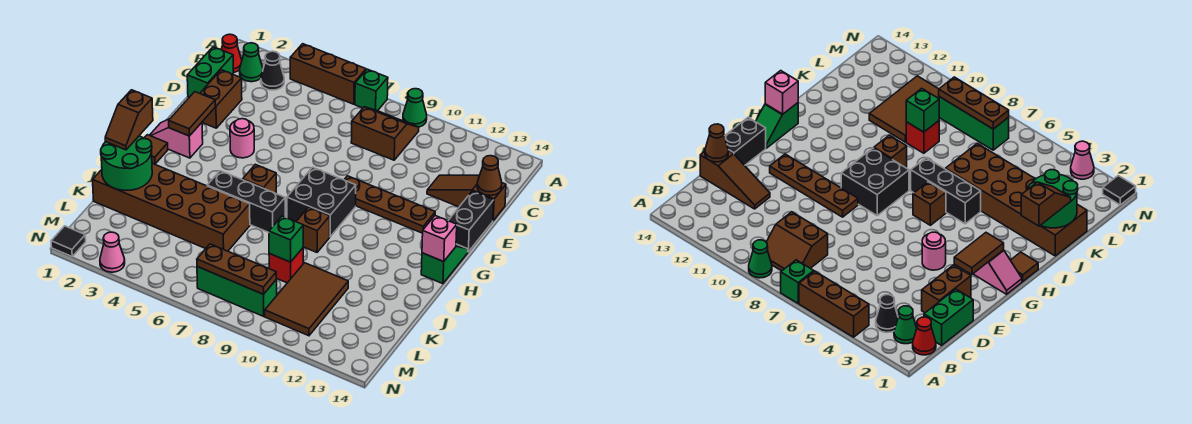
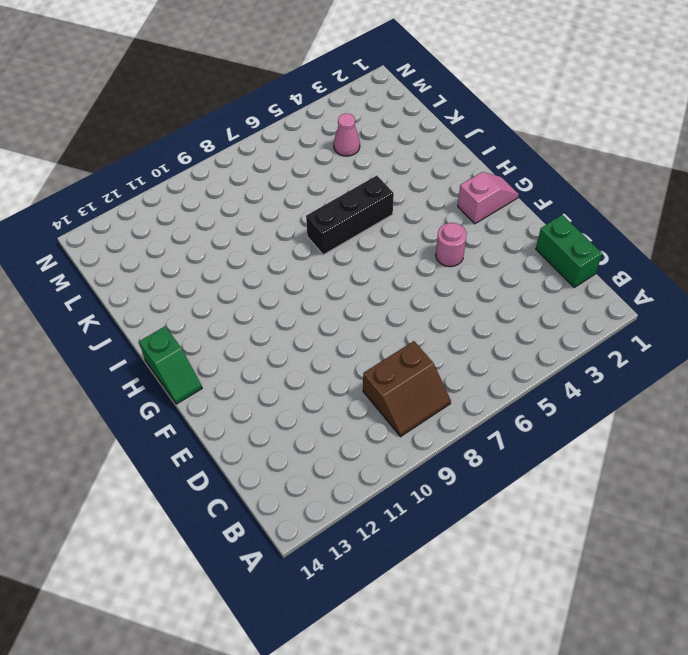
pink 1x1 cone [334,113,360,156] -> pink 1x1 cone moved to [100,232,125,272]
none -> brown 1x3 brick [290,44,366,104]
none -> green 1x1 brick [355,69,388,111]
none -> green 1x1 cone [403,89,427,127]
none -> red 1x1 cone [221,34,242,73]

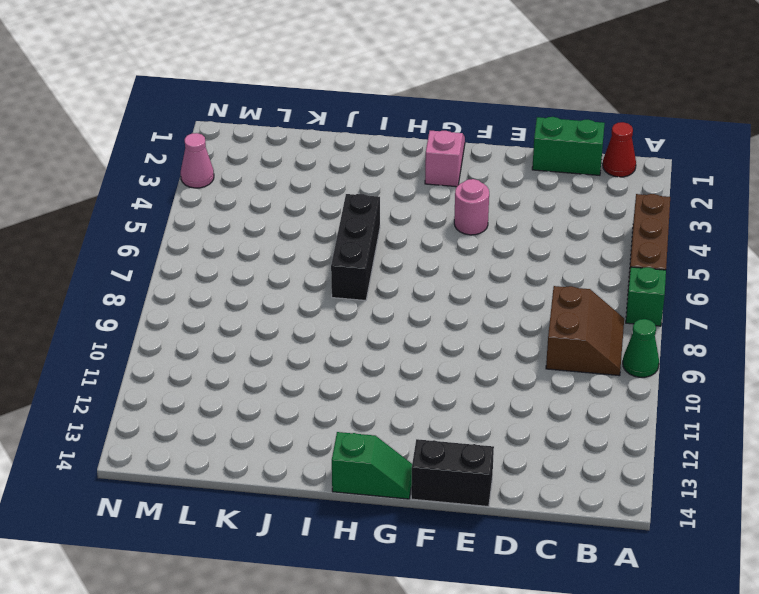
none -> green 1x1 cone [240,43,263,82]
none -> black 1x1 cone [261,51,284,90]
none -> brown 1x2 brick [200,70,242,128]
none -> brown 1x3 slope [427,175,506,221]

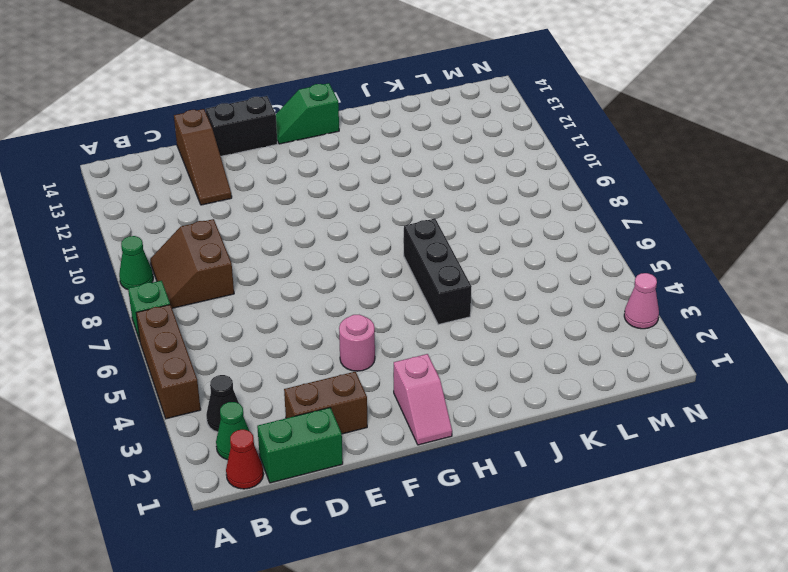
none -> brown 1x4 plate [344,176,435,233]
none -> black 2x2 brick [287,167,356,237]
none -> brown 1x1 tile [144,135,168,164]
none -> brown 1x1 brick [243,164,276,193]

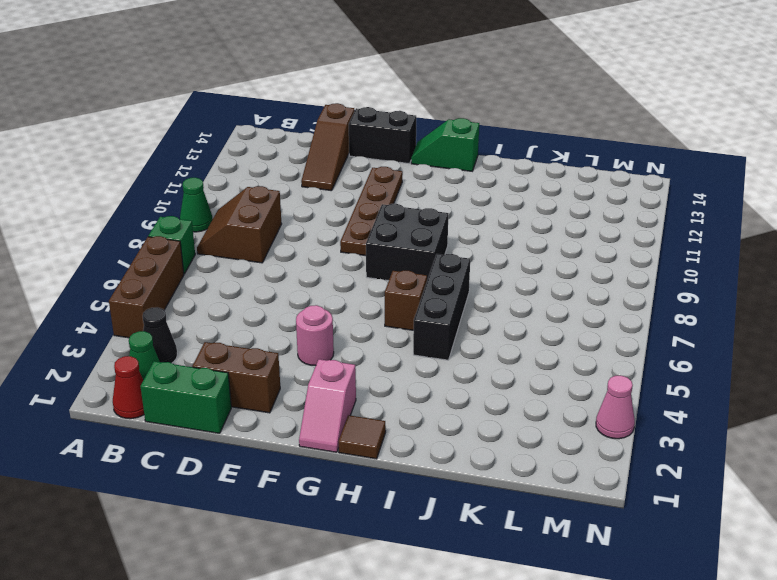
none -> brown 1x1 brick [296,207,330,252]
none -> brown 2x6 brick [93,163,250,251]
none -> red 1x1 brick [269,248,303,283]
none -> brown 2x3 tile [265,263,348,336]

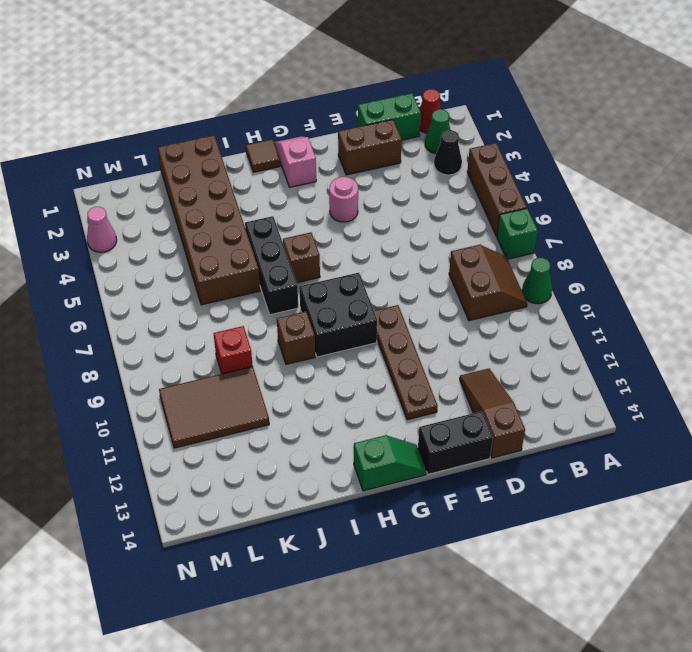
none -> green 1x3 brick [197,267,277,316]
none -> black 1x1 tile [51,226,86,256]
none -> brown 1x1 cone [477,156,502,196]
none -> brown 1x2 tile [169,92,215,136]

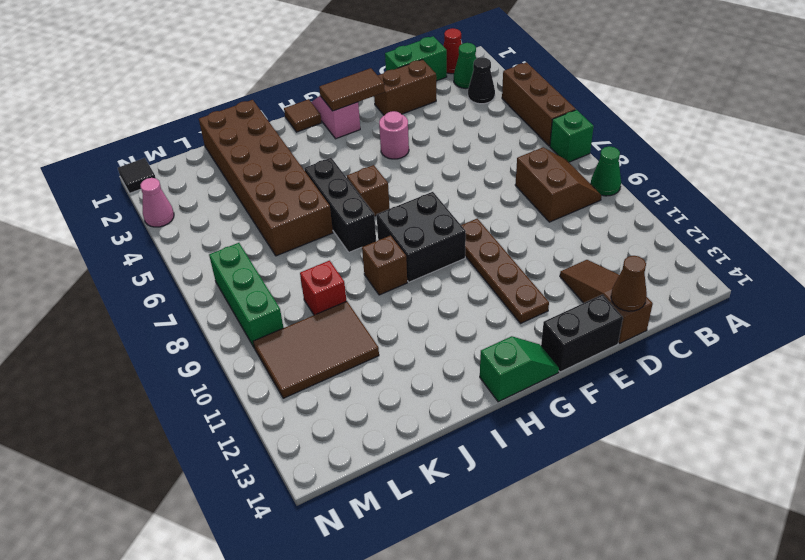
none -> pink 1x1 brick [422,216,457,262]
none -> green 2x2 round brick [101,136,152,190]
none -> green 1x1 brick [269,216,303,262]
none -> brown 1x3 plate [197,244,276,294]

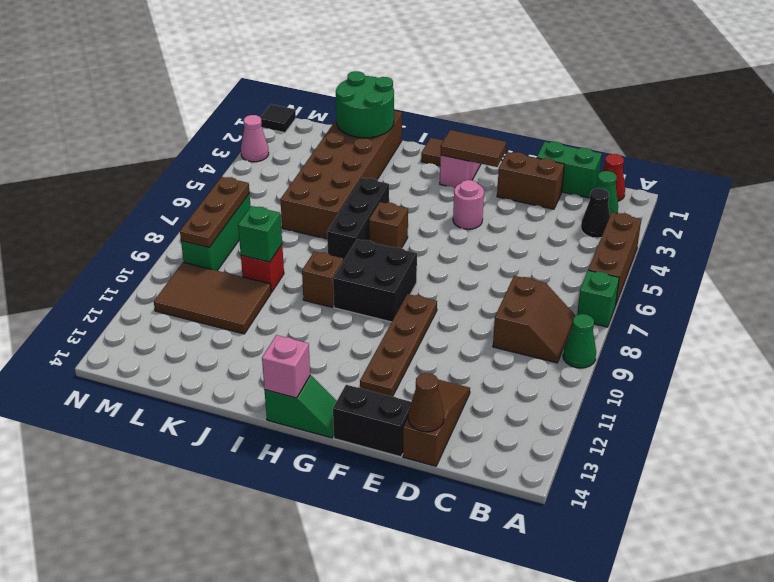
none -> brown 1x2 slope [105,90,153,150]

